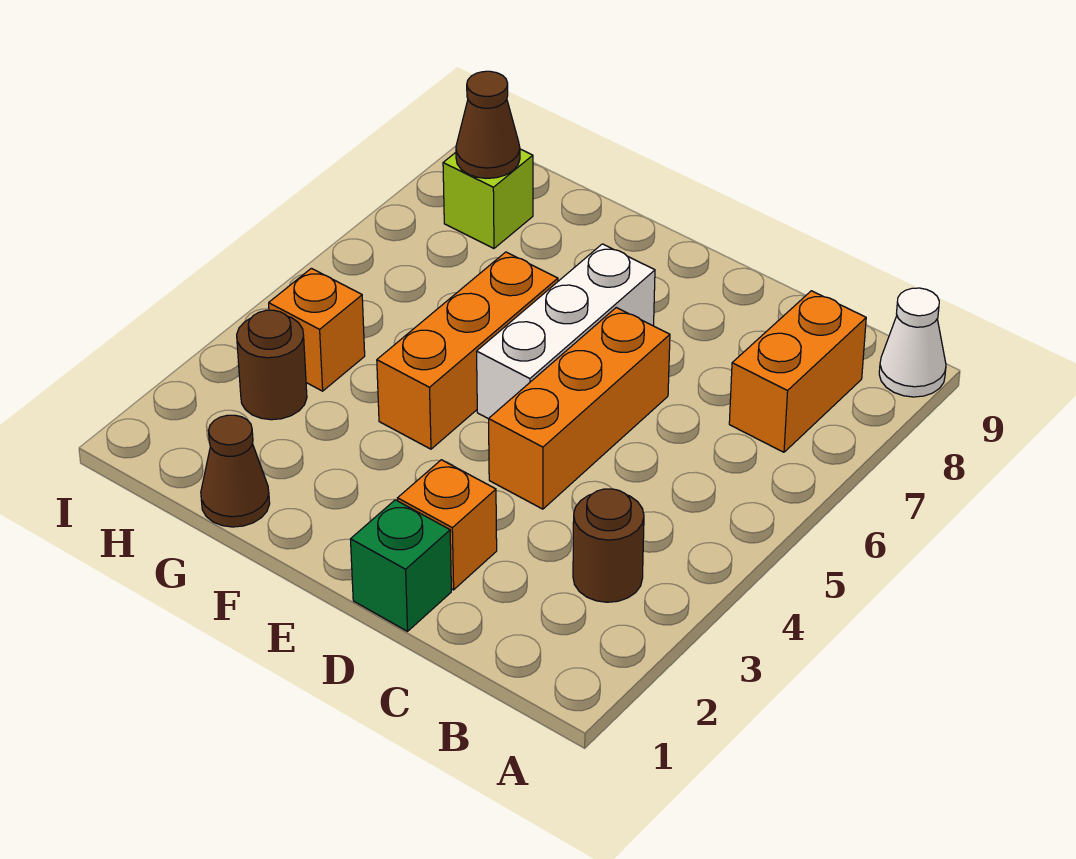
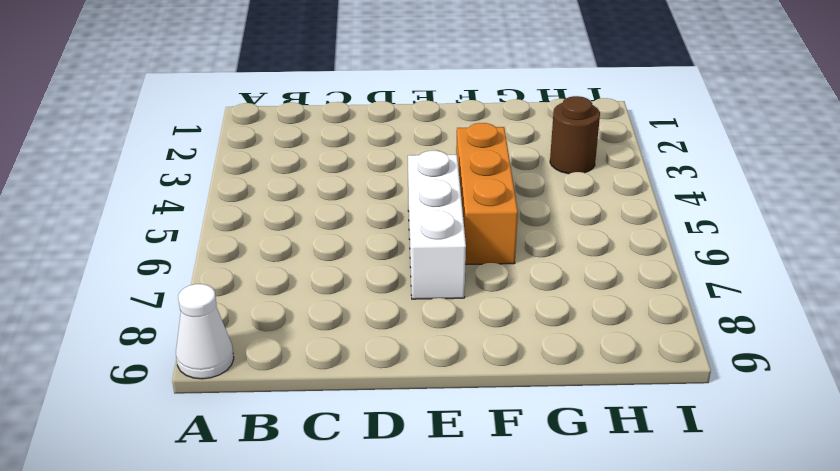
none -> brown 1x1 round brick [573,489,644,602]
none -> orange 1x2 brick [729,291,866,452]
none -> green 1x1 brick [351,500,451,631]

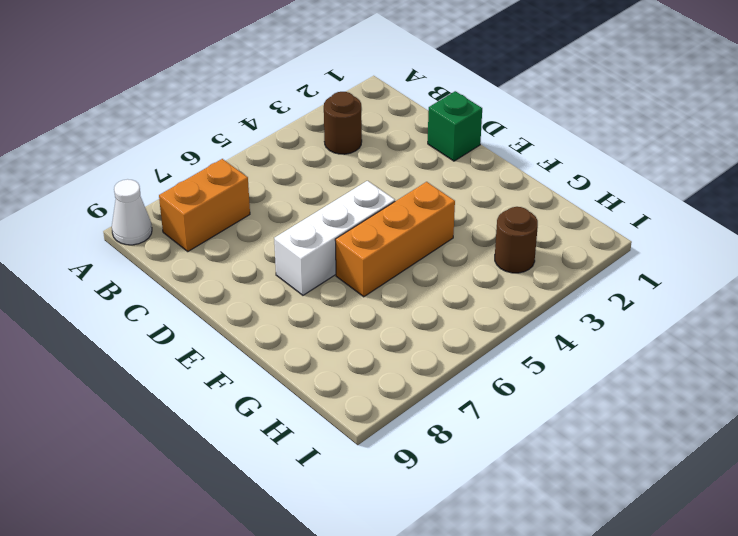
none -> orange 1x1 brick [398,460,497,590]
none -> orange 1x3 brick [489,308,670,509]
none -> brown 1x1 cone [201,415,270,527]

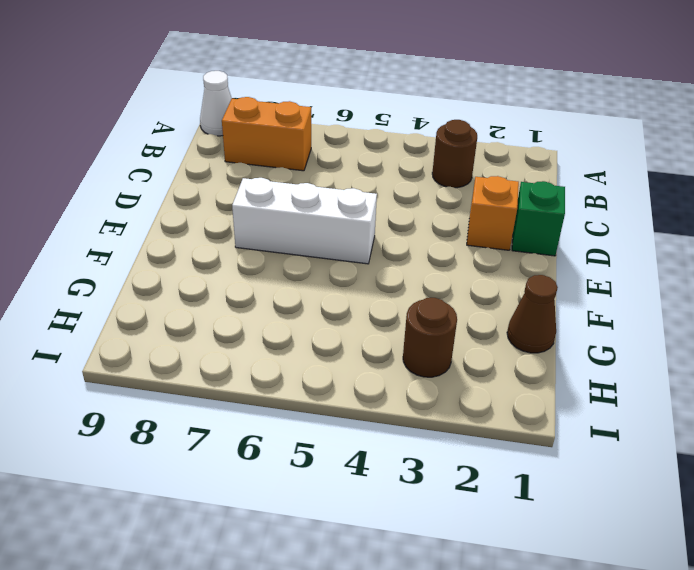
none -> orange 1x3 brick [489,308,670,509]
none -> orange 1x3 brick [377,252,558,449]
none -> orange 1x1 brick [269,268,365,391]

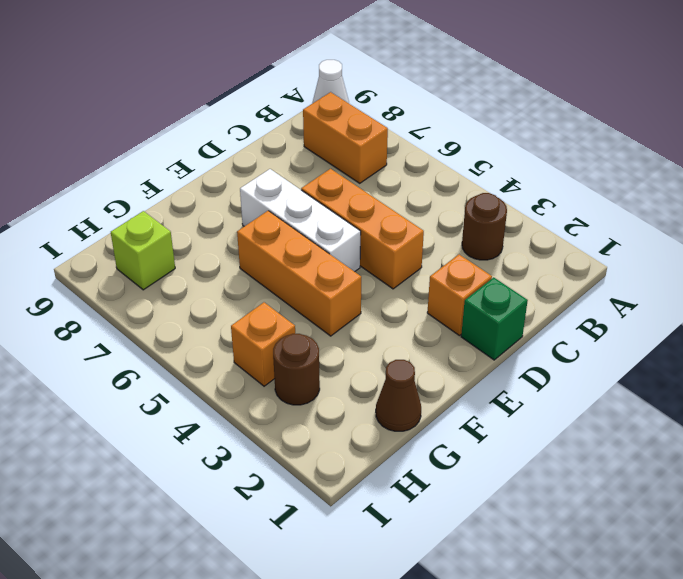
none -> brown 1x1 cone [456,71,520,178]

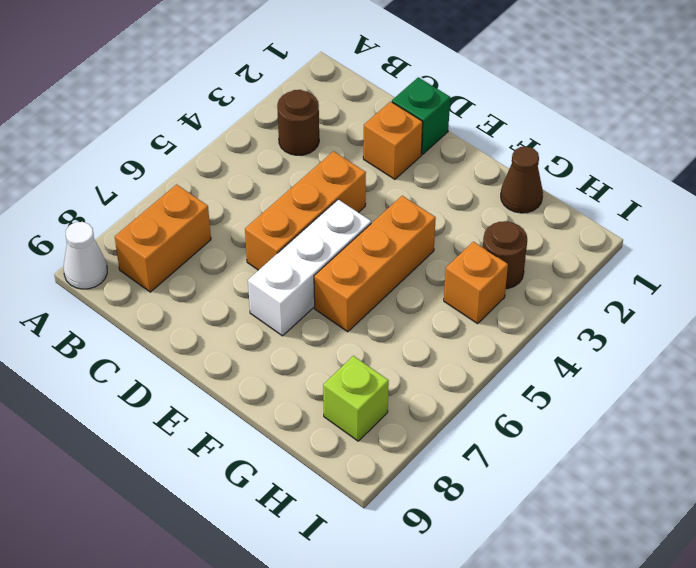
none -> brown 1x1 cone [456,71,520,178]

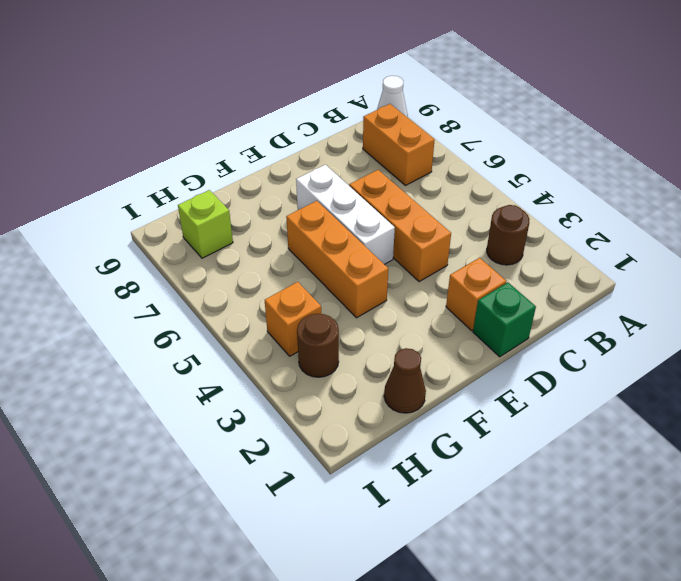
none -> brown 1x1 cone [456,71,520,178]

